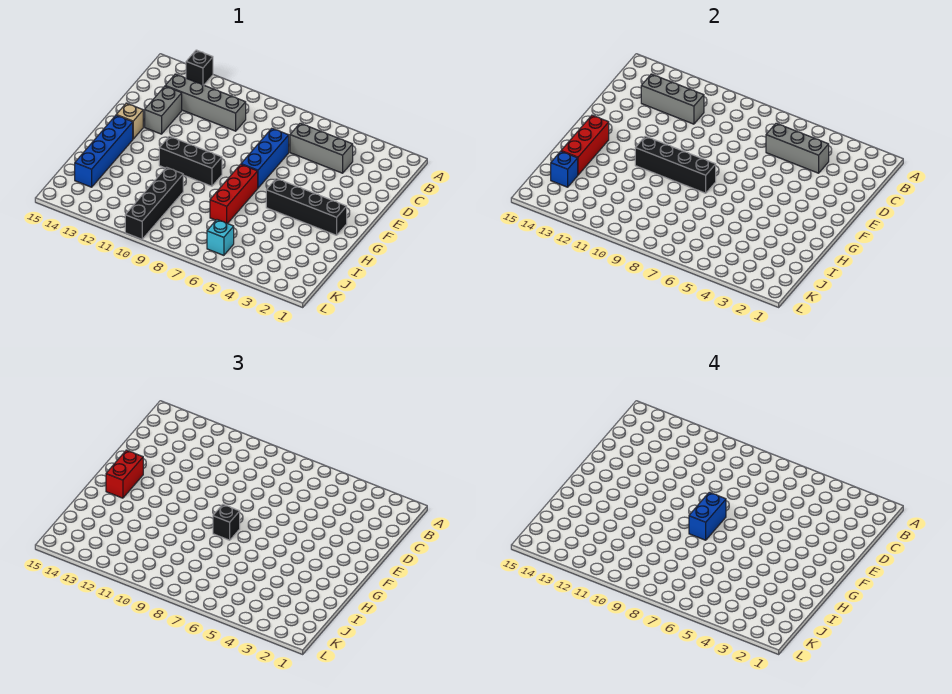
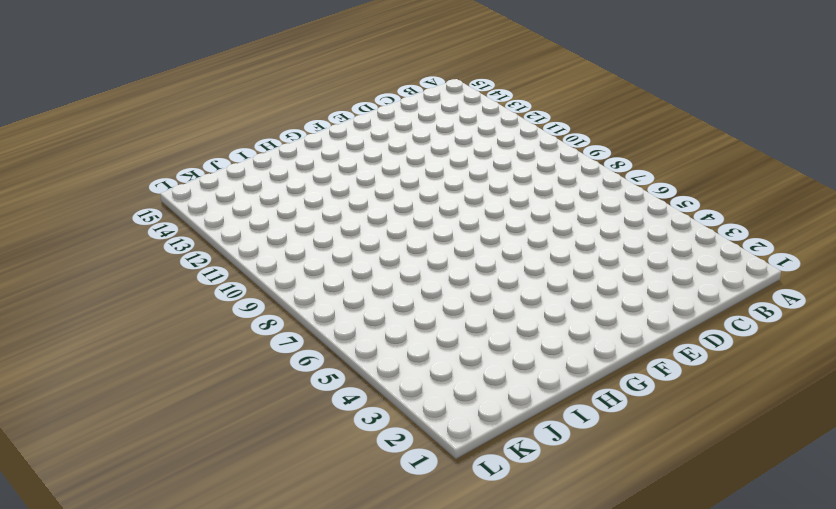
none -> black 1x1 brick [186,50,213,85]
none -> grey 1x3 brick [290,123,353,173]
none -> grey 1x4 brick [166,74,246,131]

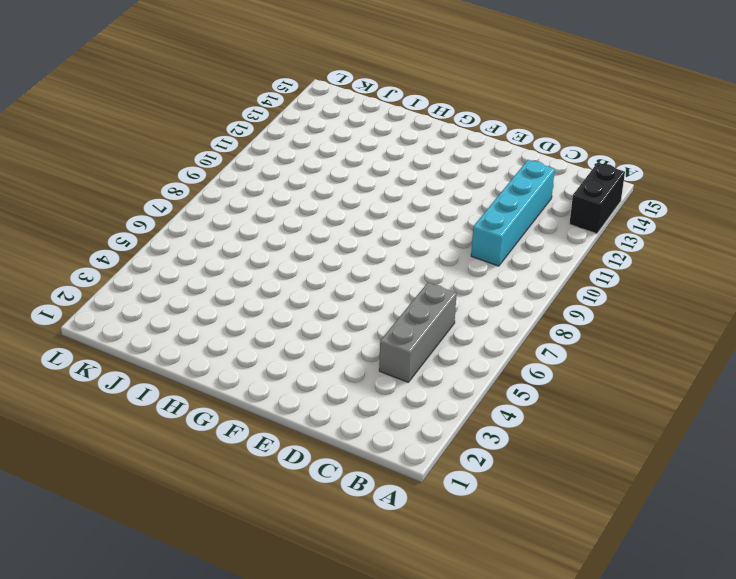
black 1x2 brick [569,163,625,234] -> black 1x1 brick [186,50,213,85]
cyan 1x4 brick [471,160,555,266] -> grey 1x4 brick [166,74,246,131]
none -> blue 1x3 brick [241,128,289,188]
none -> grey 1x2 brick [145,86,182,134]
none -> tan 1x1 brick [117,103,143,139]

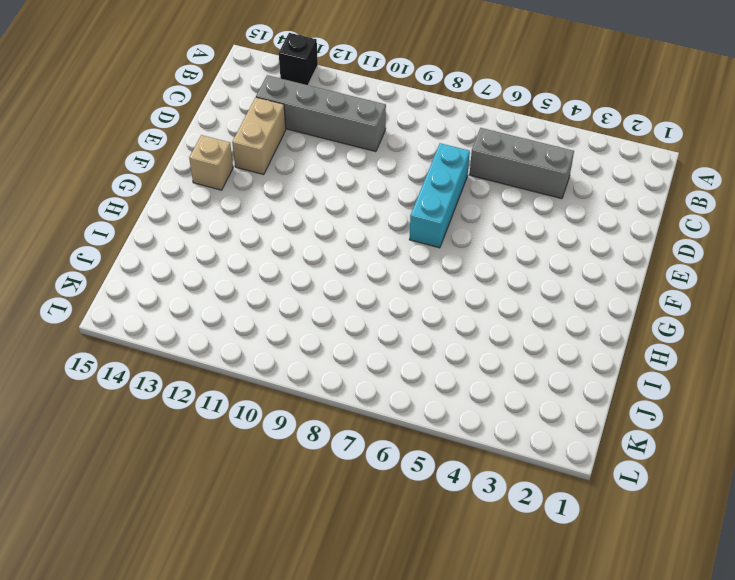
cyan 1x3 brick [409,143,470,248] -> blue 1x3 brick [241,128,289,188]
tan 1x2 brick [232,97,286,174] -> grey 1x2 brick [145,86,182,134]
none -> black 1x4 brick [266,178,347,235]
none -> red 1x3 brick [210,164,258,224]
none -> black 1x3 brick [159,136,222,186]

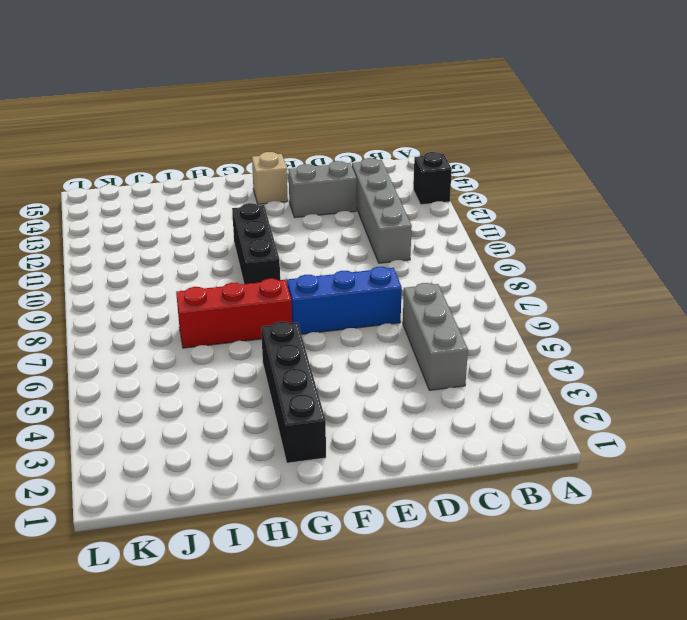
none -> blue 1x4 brick [75,115,133,187]
none -> black 1x4 brick [125,167,183,239]
none -> cyan 1x1 brick [207,220,234,255]

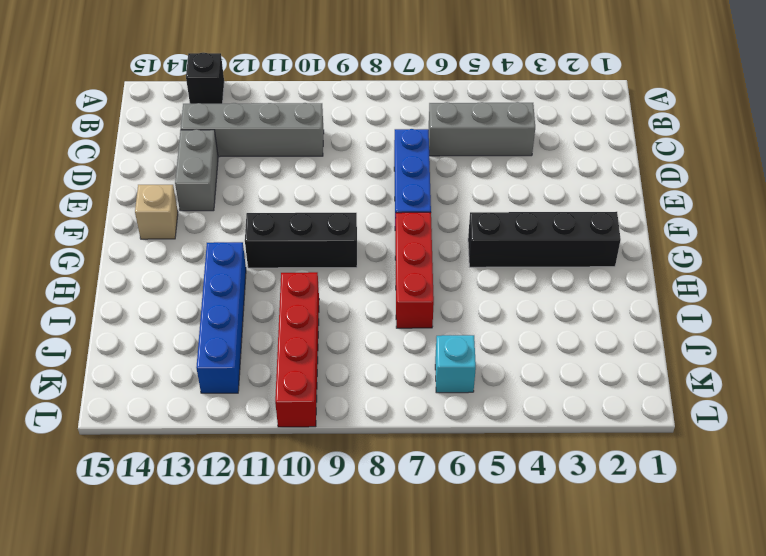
blue 1x4 brick [196,242,246,393] -> blue 1x4 brick moved to [75,115,133,187]
red 1x4 brick [275,272,319,427] -> black 1x4 brick [125,167,183,239]
none -> grey 1x3 brick [766,123,829,173]
none -> grey 1x3 brick [641,74,704,124]
none -> black 1x4 brick [635,136,716,193]

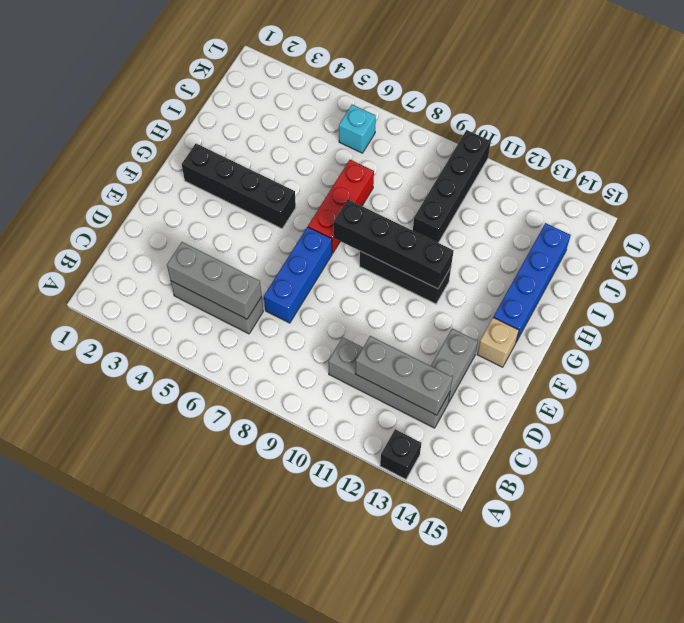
none -> red 1x3 brick [561,115,609,175]
none -> blue 1x1 brick [551,151,578,187]
none -> red 1x2 brick [106,450,143,498]

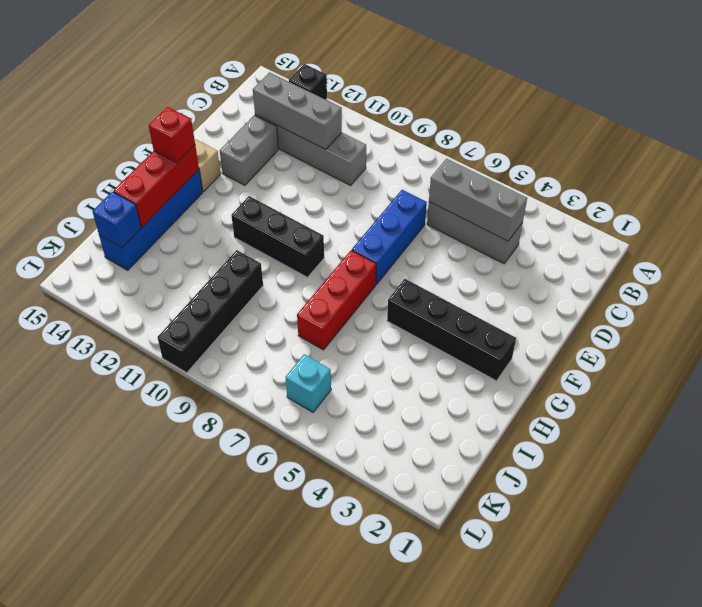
red 1x1 brick [149,107,195,163] -> red 1x2 brick [106,450,143,498]
none -> black 1x4 brick [635,136,716,193]
none -> black 1x1 brick [213,505,240,540]
none -> blue 1x2 brick [689,492,726,540]

